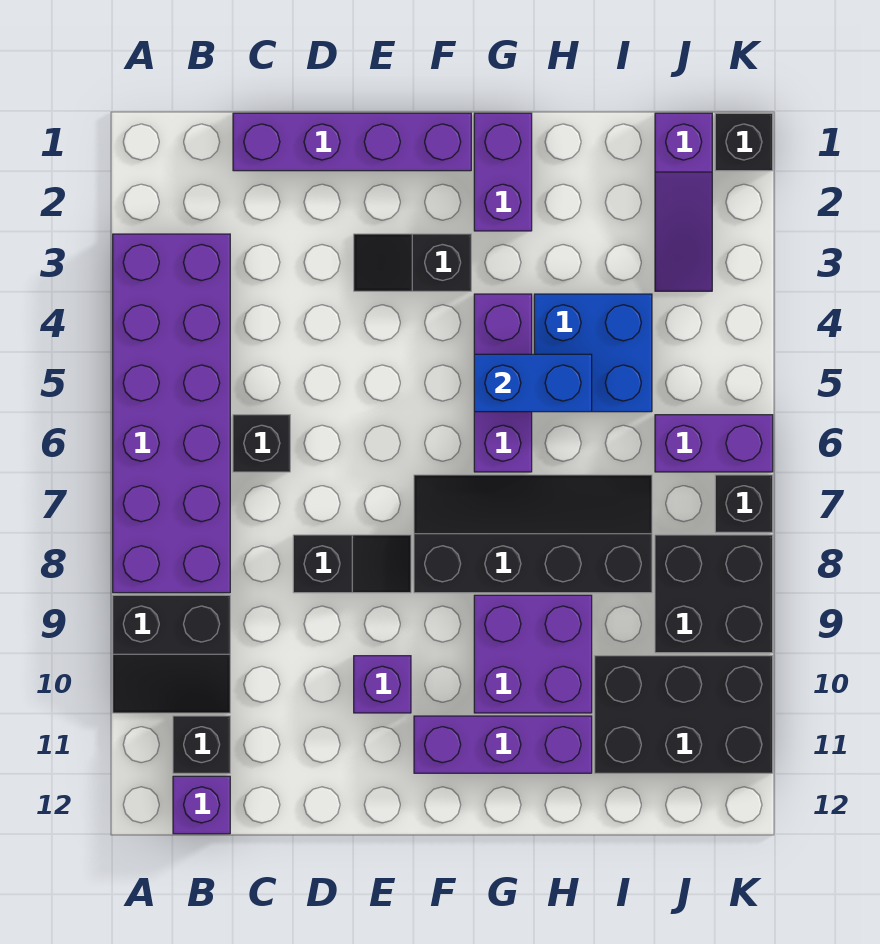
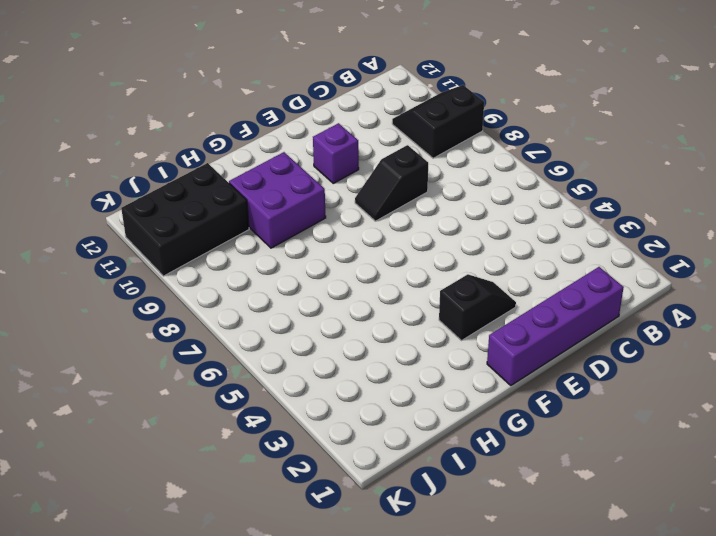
none -> purple 2x6 brick [113,234,230,593]
none -> black 1x1 brick [173,716,230,773]
none -> purple 1x1 brick [173,776,230,834]

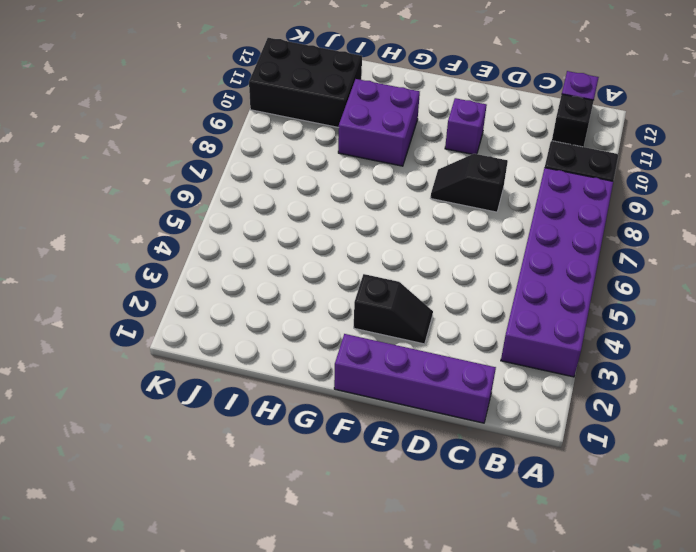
none -> black 1x1 brick [233,415,290,472]
none -> black 2x4 slope [414,475,652,593]
none -> purple 1x3 brick [414,716,592,773]

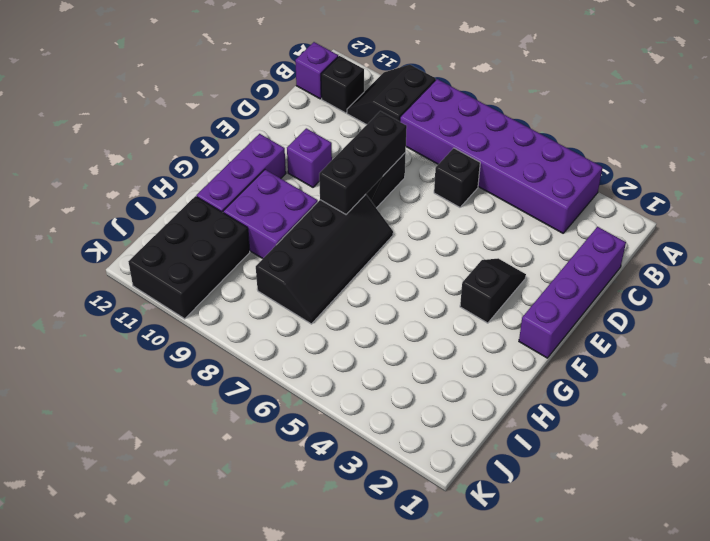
black 1x3 brick [319,111,407,214] -> none
none -> purple 1x2 brick [474,113,532,231]
none -> purple 1x3 brick [474,294,532,472]
none -> blue 2x2 brick [534,294,652,412]

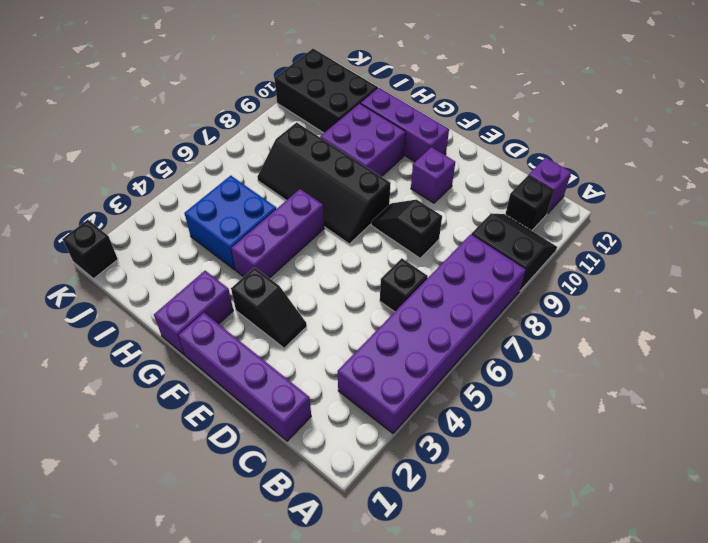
none -> purple 1x3 slope [655,113,712,291]
none -> purple 1x2 brick [655,415,773,472]
none -> black 2x2 brick [655,535,773,653]

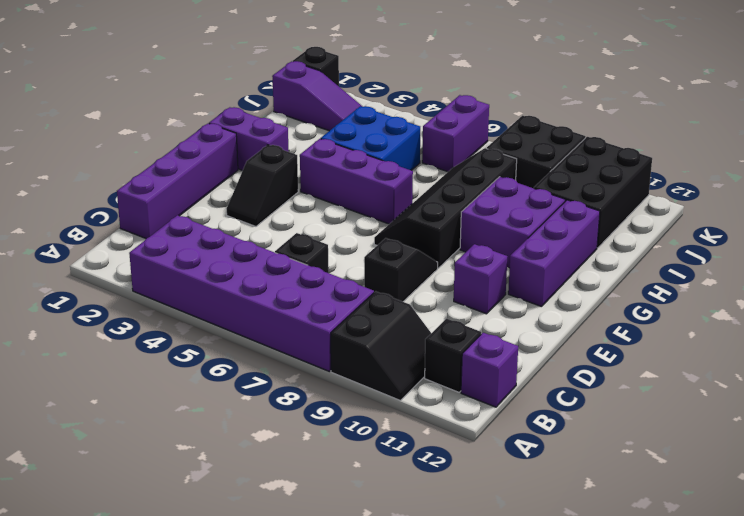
none -> black 1x1 brick [715,475,773,532]
none -> blue 1x2 brick [474,354,592,412]

